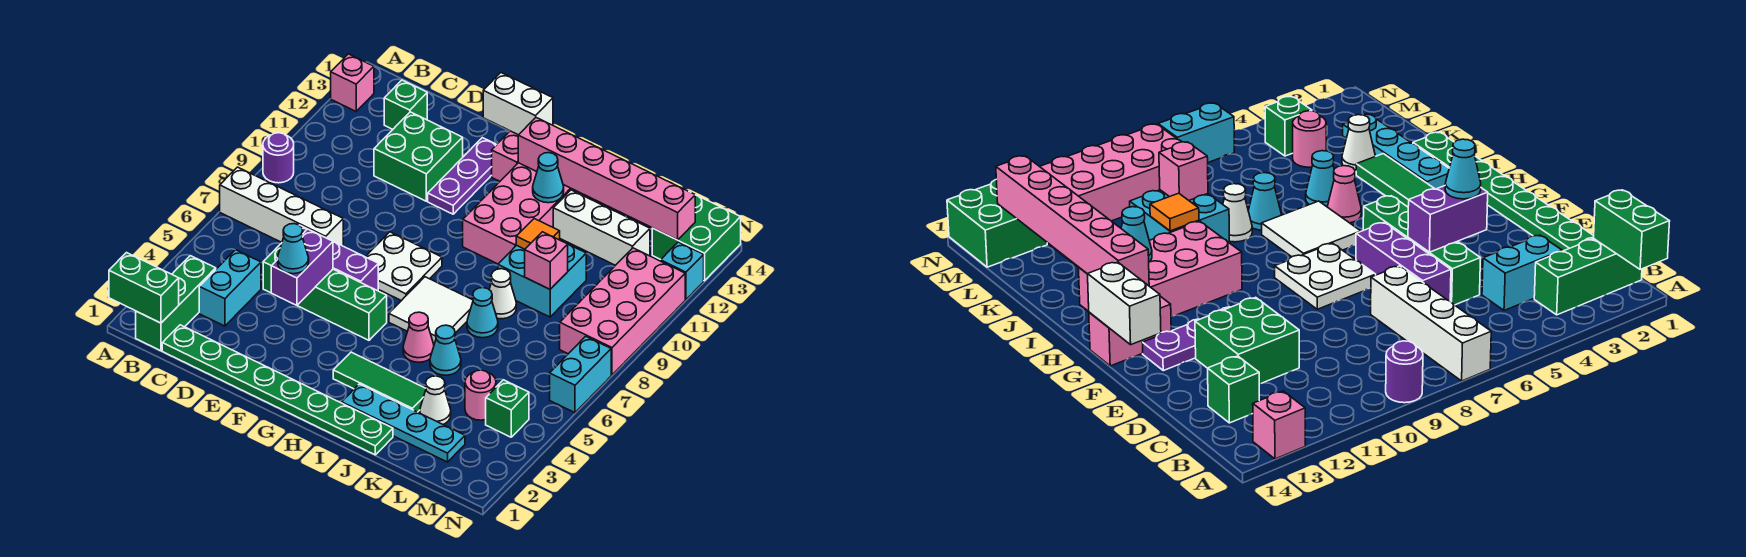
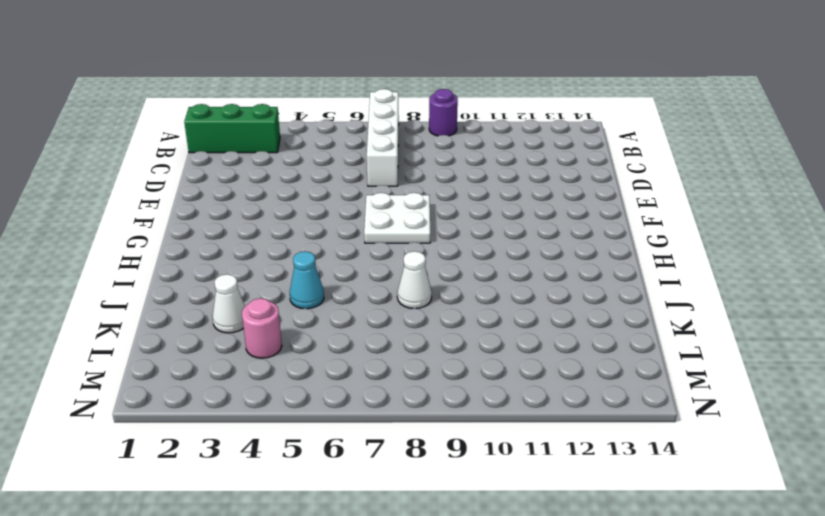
none -> pink 1x1 brick [331,54,374,111]
none -> green 1x8 plate [162,325,393,455]
none -> cyan 1x2 brick [199,250,261,326]
none -> green 1x1 brick [384,80,427,129]

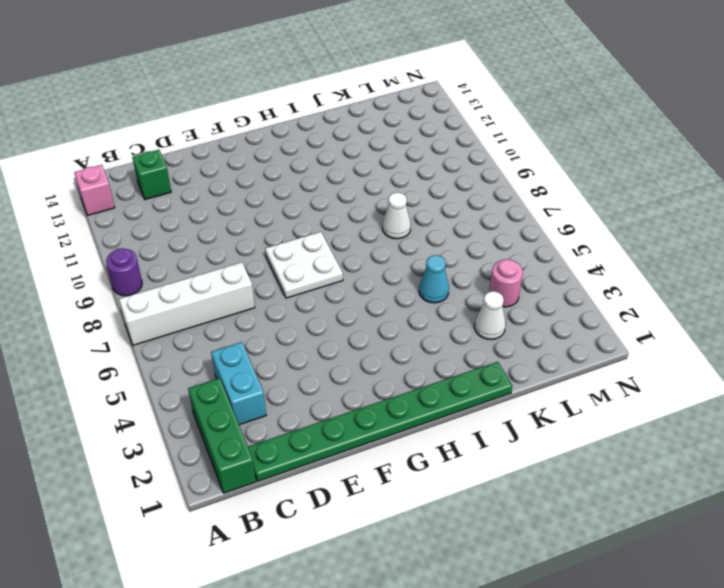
none -> green 1x4 brick [263,244,387,340]
none -> purple 1x3 brick [301,226,378,291]
none -> green 2x2 brick [374,112,463,201]
none -> purple 1x3 plate [428,138,497,214]

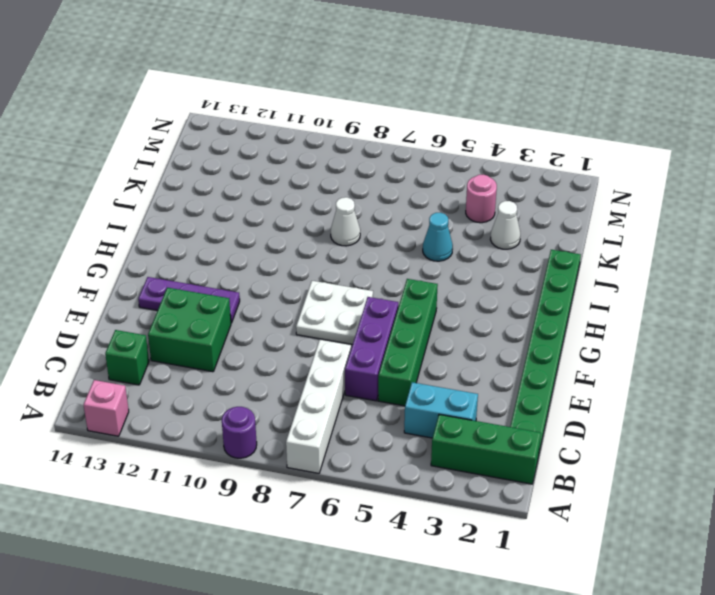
none -> pink 1x2 brick [492,131,518,181]
none -> green 1x3 tile [333,352,426,412]
none -> white 2x2 tile [389,277,473,344]
none -> pink 2x4 brick [463,163,588,264]

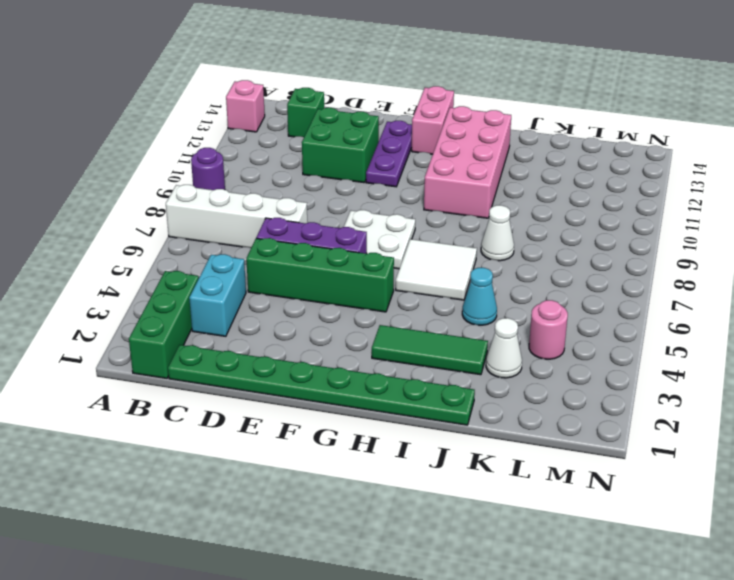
none -> cyan 1x4 plate [342,384,465,462]
none -> pink 1x1 cone [403,312,434,362]
none -> cyan 1x1 cone [467,288,498,338]
none -> cyan 2x2 brick [498,245,586,317]

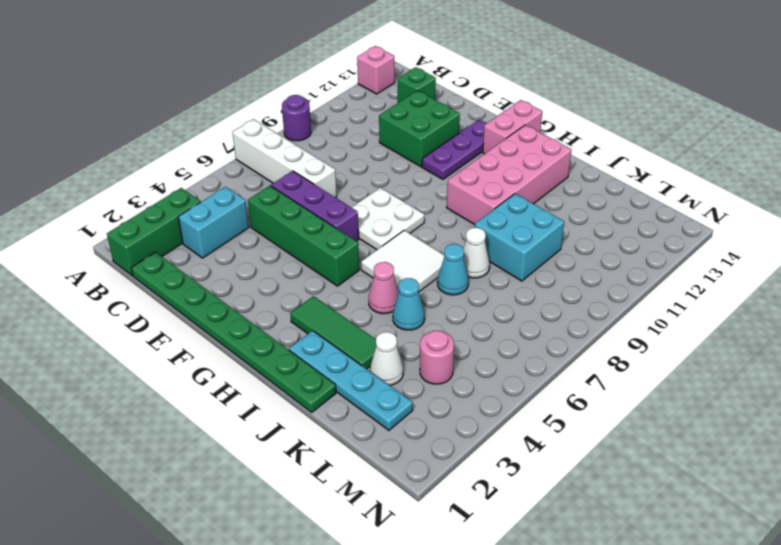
none -> white 1x3 brick [553,190,650,265]
none -> green 1x1 brick [486,380,529,437]
none -> pink 2x4 brick [560,248,685,375]
none -> green 2x2 brick [652,195,741,281]

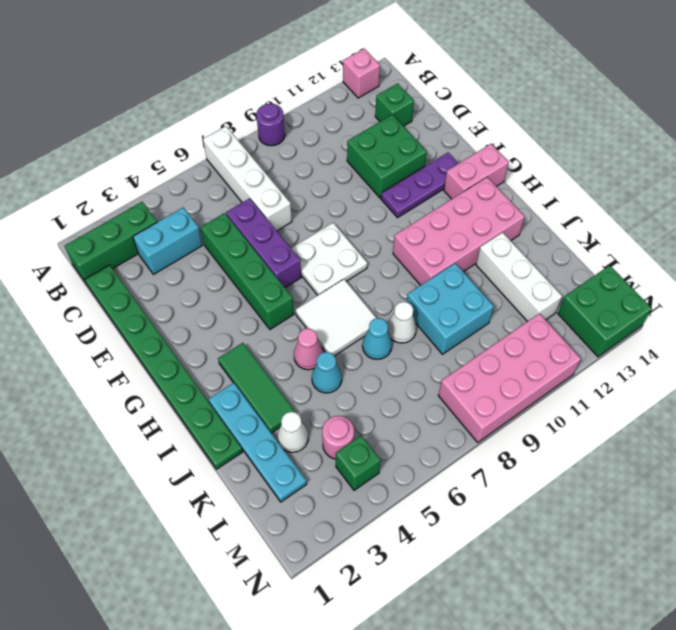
none -> cyan 1x2 brick [550,336,611,413]
none -> cyan 1x1 brick [661,242,704,299]
none -> green 1x2 brick [109,253,179,323]
none -> purple 1x2 brick [271,229,333,305]

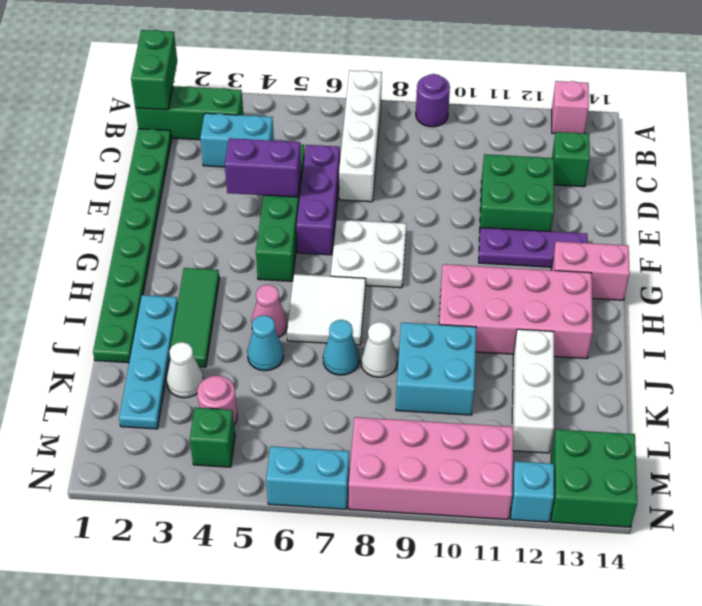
none -> white 1x2 brick [483,73,553,135]
none -> pink 1x6 brick [518,118,695,240]
none -> cyan 1x1 cone [533,153,564,203]
none -> orange 1x1 tile [516,219,560,249]

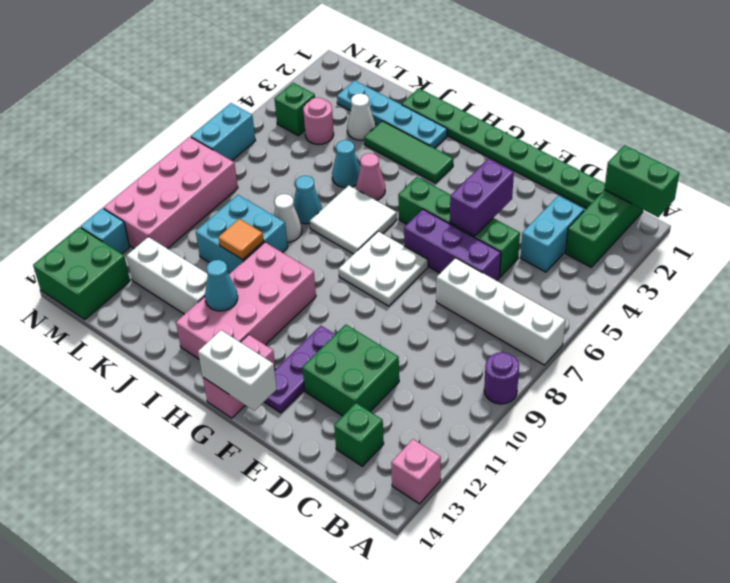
none -> pink 1x6 brick [518,118,695,240]
none -> pink 1x1 brick [525,232,568,289]
none -> cyan 1x1 cone [278,224,309,274]

